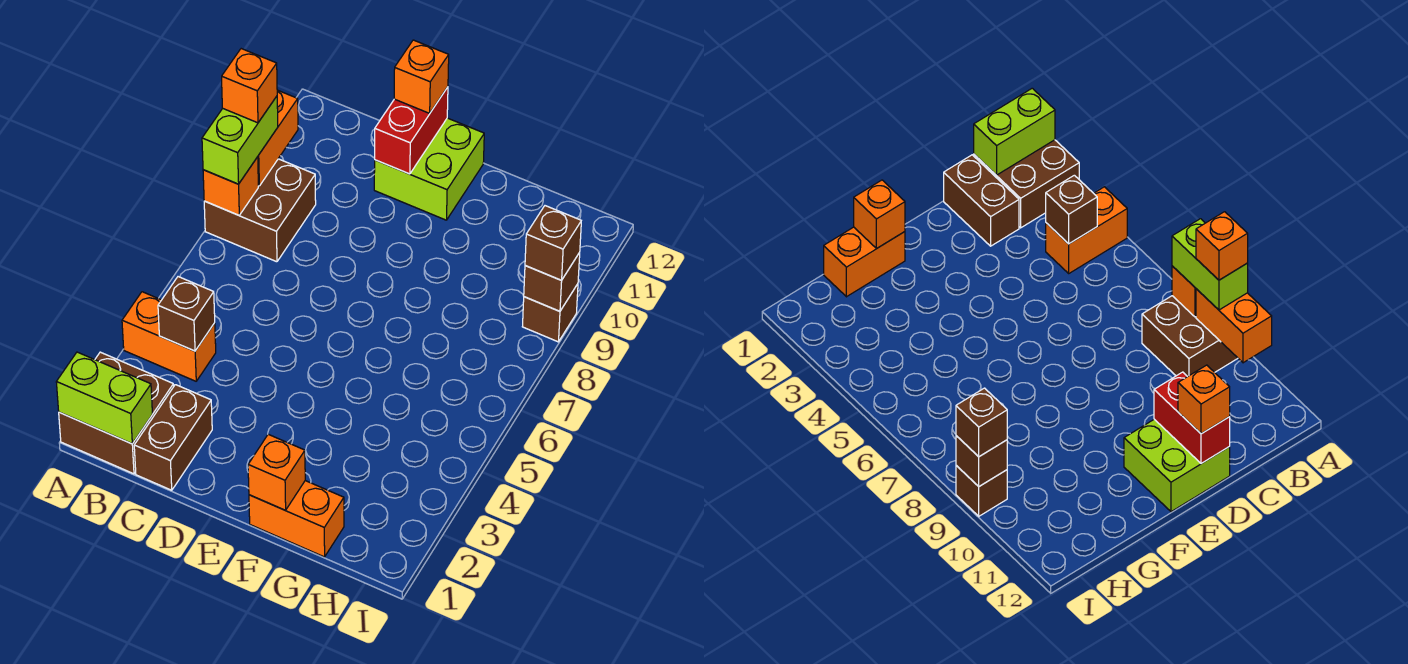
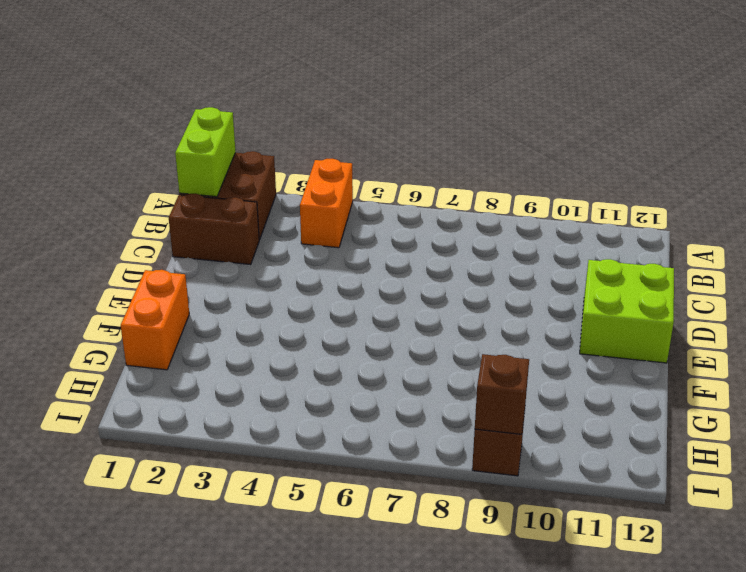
none -> brown 2x2 brick [204,159,316,262]
none -> orange 1x1 brick [203,157,258,215]
none -> orange 1x2 brick [258,90,298,186]

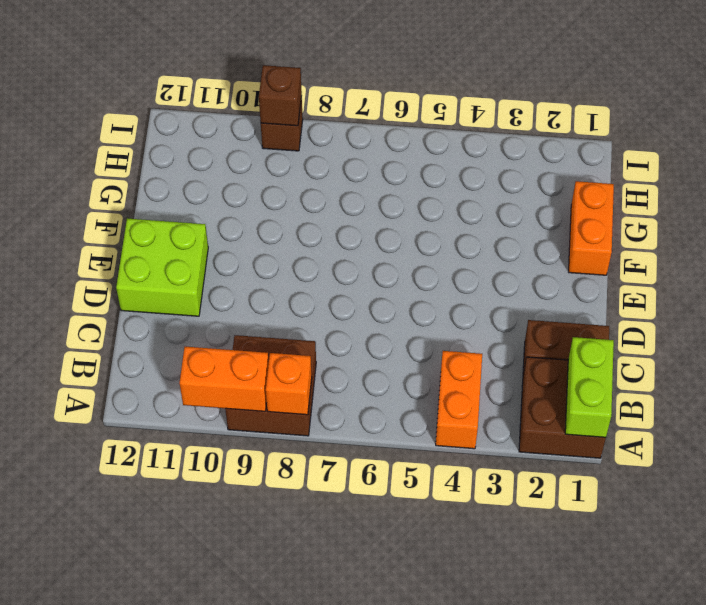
none -> brown 1x1 brick [158,277,215,351]
none -> red 1x2 brick [375,87,448,174]
none -> orange 1x1 brick [248,434,305,510]

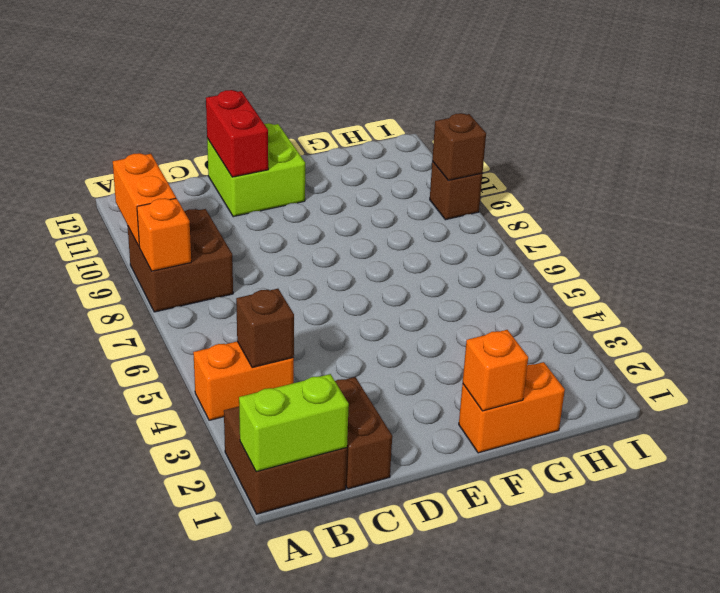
none -> lime 1x2 brick [202,96,278,184]
none -> orange 1x1 brick [394,40,449,113]
none -> brown 1x1 brick [525,206,581,280]

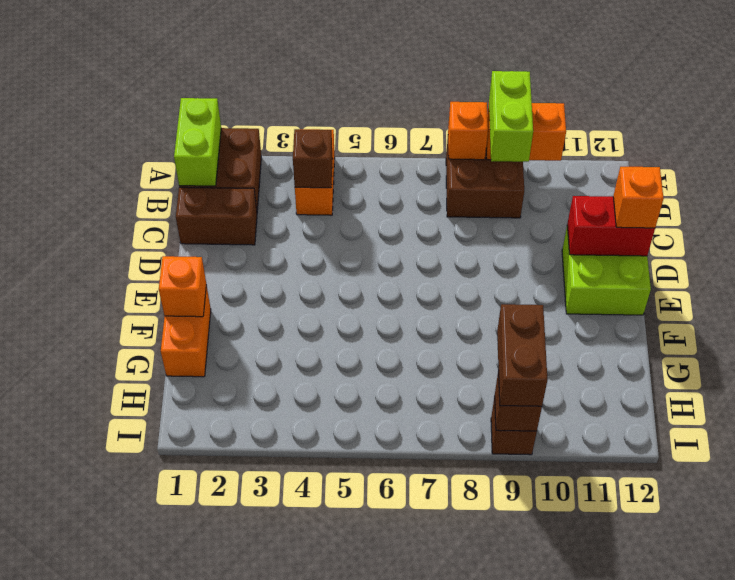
lime 1x2 brick [489,71,533,162] -> lime 1x2 brick turned to [202,96,278,184]
brown 1x2 brick [497,304,548,406] -> brown 1x1 brick [525,206,581,280]
none -> orange 1x1 brick [222,49,277,123]

